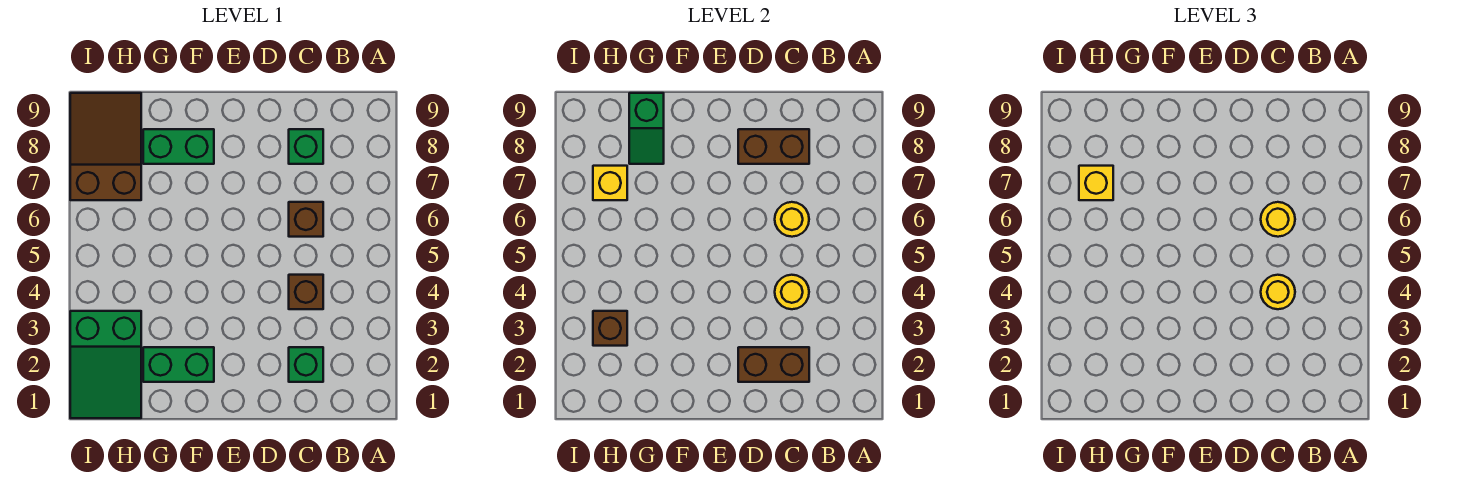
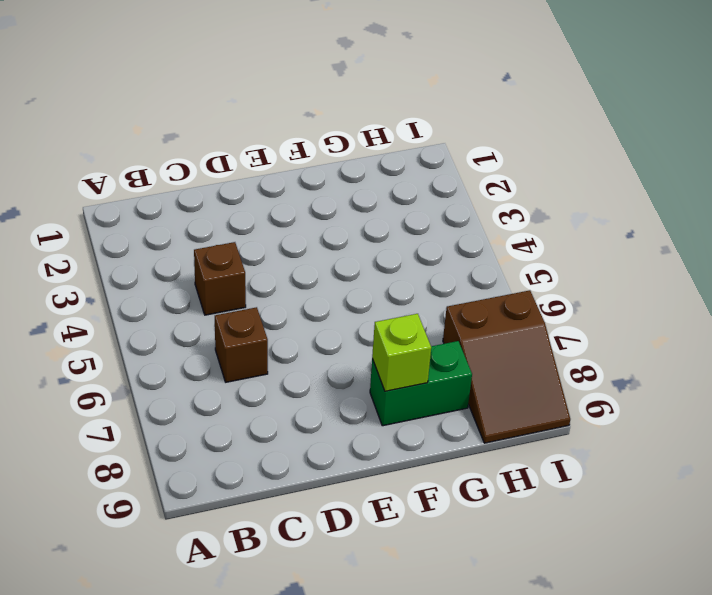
lime 1x1 brick [372,314,431,391] -> none
none -> green 1x1 brick [289,347,323,382]
none -> green 1x1 brick [289,129,323,164]
none -> green 1x2 brick [143,347,214,382]

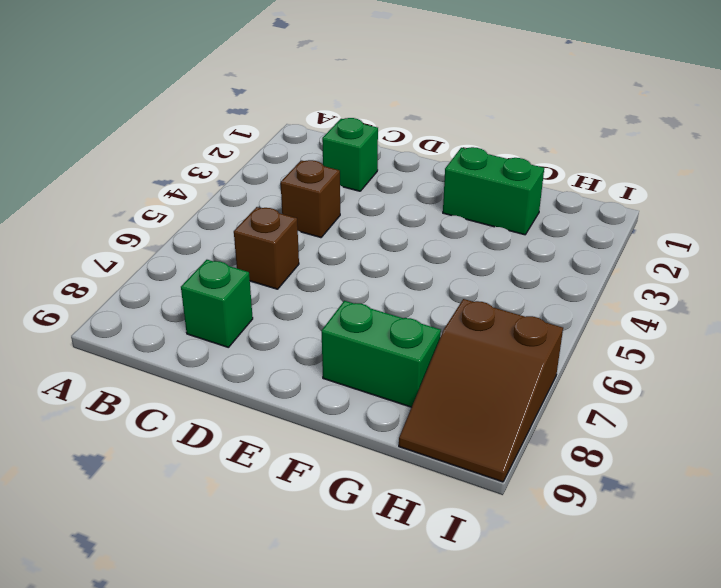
none -> green 2x3 slope [70,311,141,418]
none -> brown 1x2 brick [738,347,809,382]
none -> yellow 1x1 round brick [775,275,809,309]

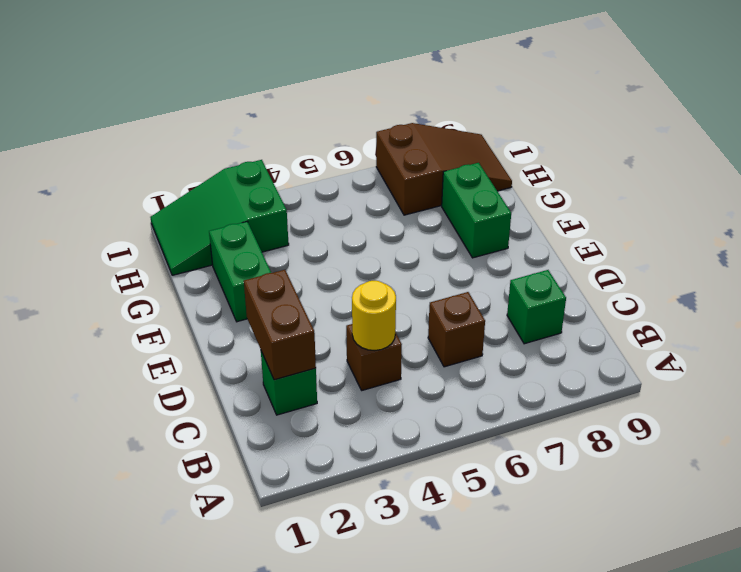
none -> yellow 1x1 round brick [775,202,809,237]
none -> brown 1x2 brick [738,129,809,164]
none -> green 1x2 slope [629,93,664,164]

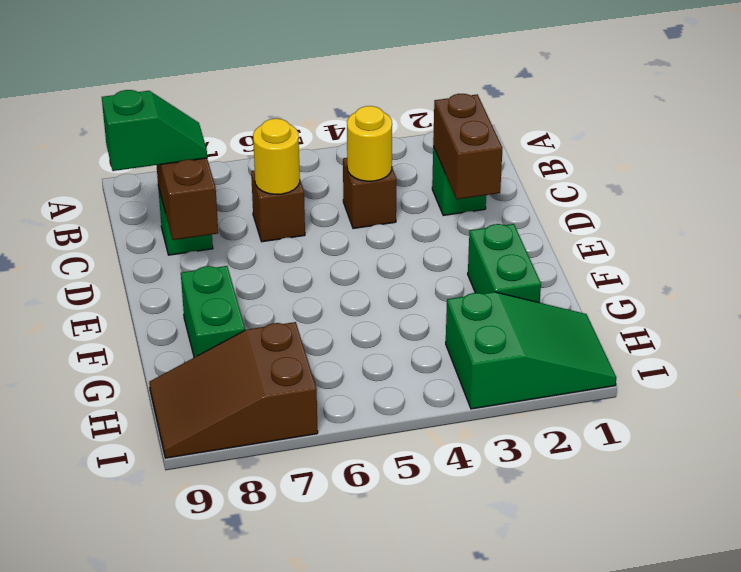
green 1x2 slope [102,90,207,171] -> green 1x2 slope moved to [629,93,664,164]
none -> brown 1x1 brick [593,311,627,346]
none -> yellow 1x1 brick [593,166,627,200]
none -> yellow 1x1 round brick [1261,275,1295,309]

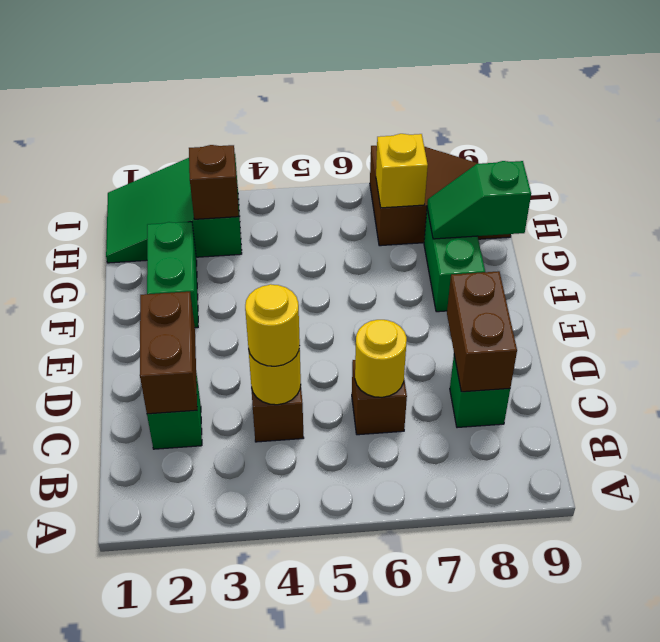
none -> yellow 1x1 round brick [1261,202,1295,237]
none -> yellow 1x1 brick [1079,166,1113,200]

